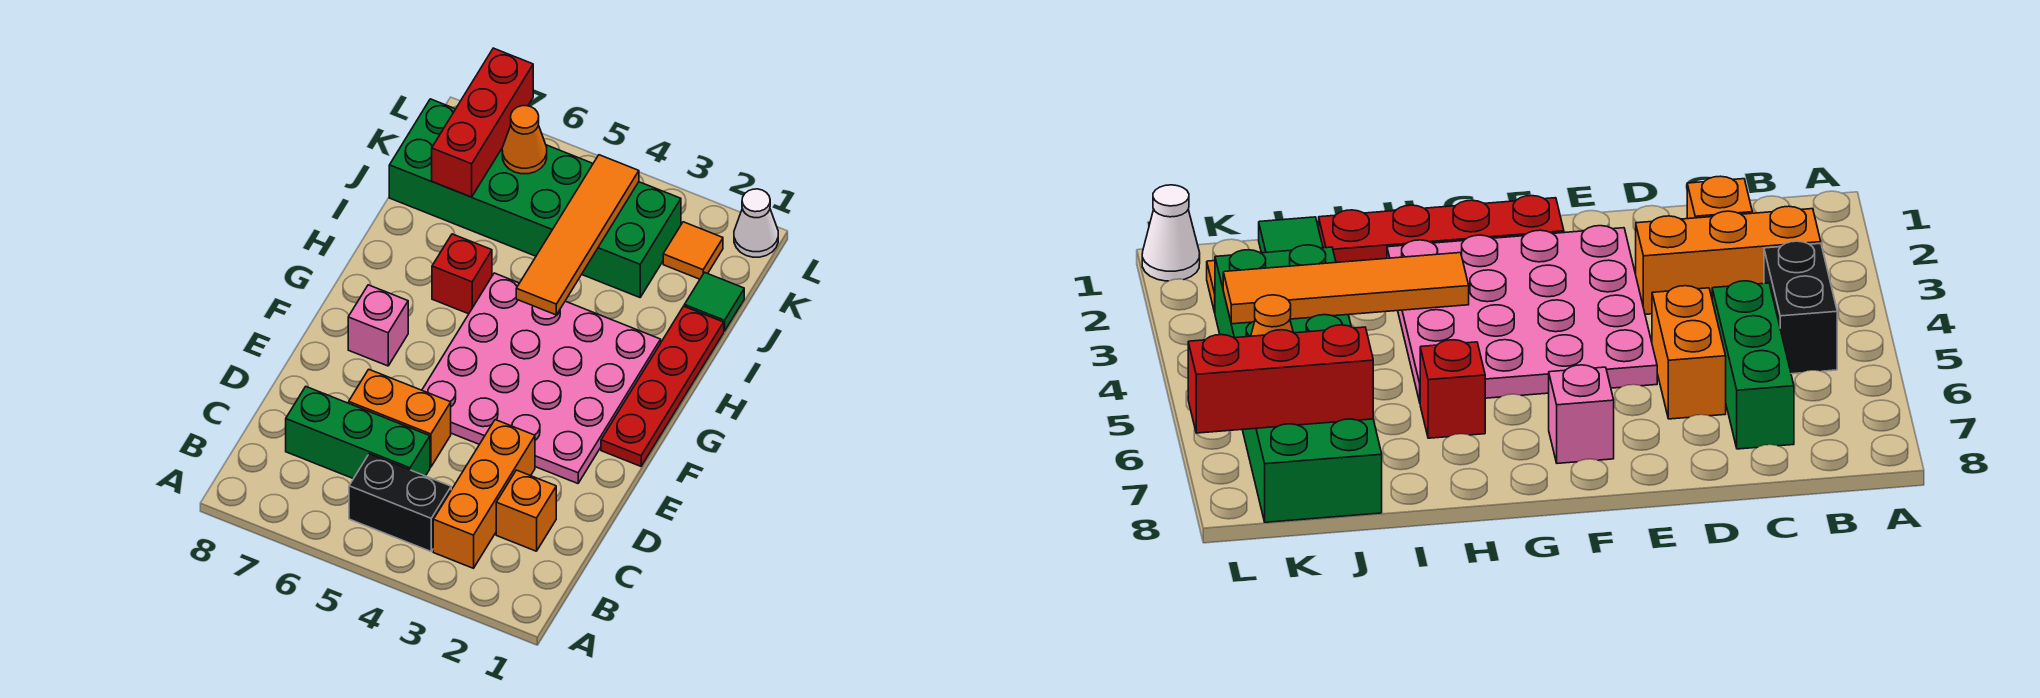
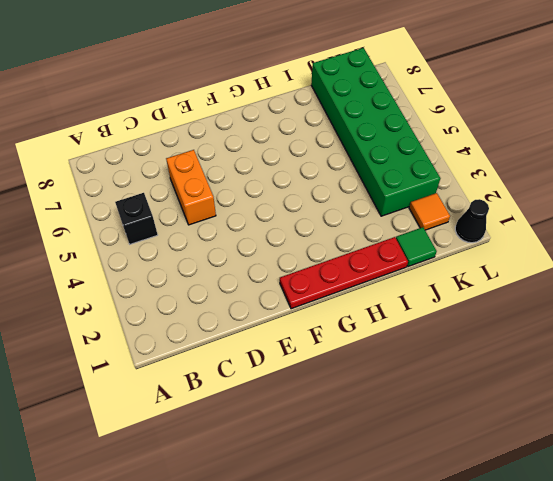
black 1x1 brick [115,193,158,244] -> black 1x2 brick [349,454,451,551]
black 1x1 cone [455,199,489,243] -> white 1x1 cone [734,189,778,257]
none -> orange 1x3 brick [433,420,535,568]
none -> orange 1x1 brick [496,470,556,551]
none -> green 1x3 brick [286,387,430,479]

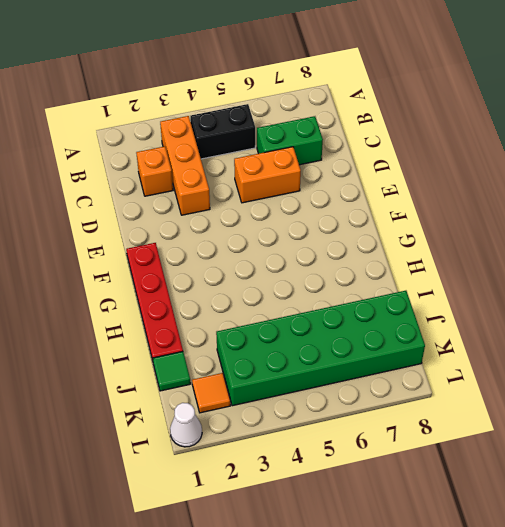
green 1x2 brick [257,116,323,165] -> green 1x3 brick [286,387,430,479]
none -> pink 4x4 plate [422,273,661,483]
none -> pink 1x1 brick [348,285,408,366]
none -> red 1x1 brick [432,234,492,314]

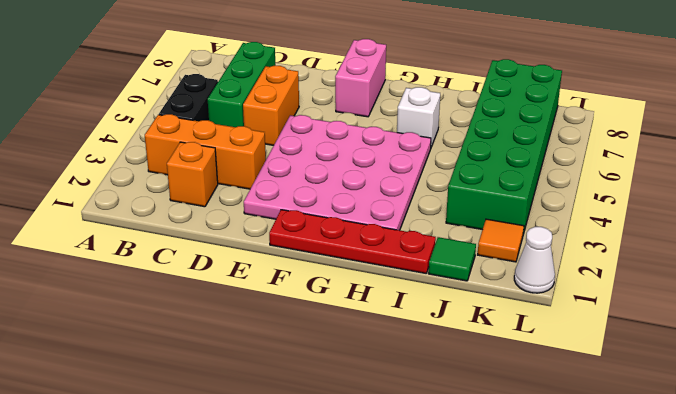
pink 1x2 brick [335,39,386,117] -> pink 1x1 brick [348,285,408,366]
white 1x1 brick [397,87,440,147] -> red 1x1 brick [432,234,492,314]
none -> orange 1x4 tile [516,155,639,315]
none -> red 1x3 brick [432,48,533,197]
none -> orange 1x1 cone [502,106,547,174]

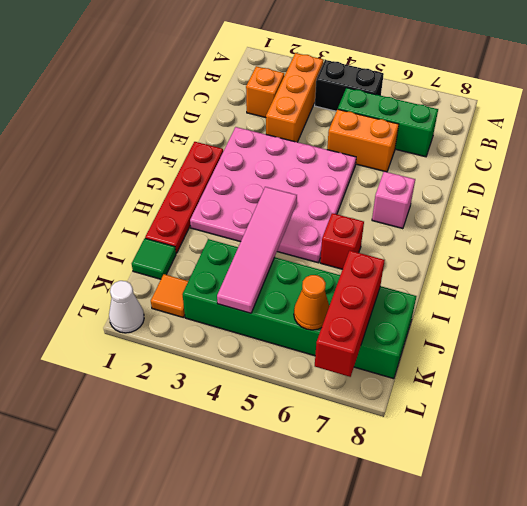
pink 1x4 tile [217,187,297,313] -> orange 1x4 tile [516,155,639,315]

